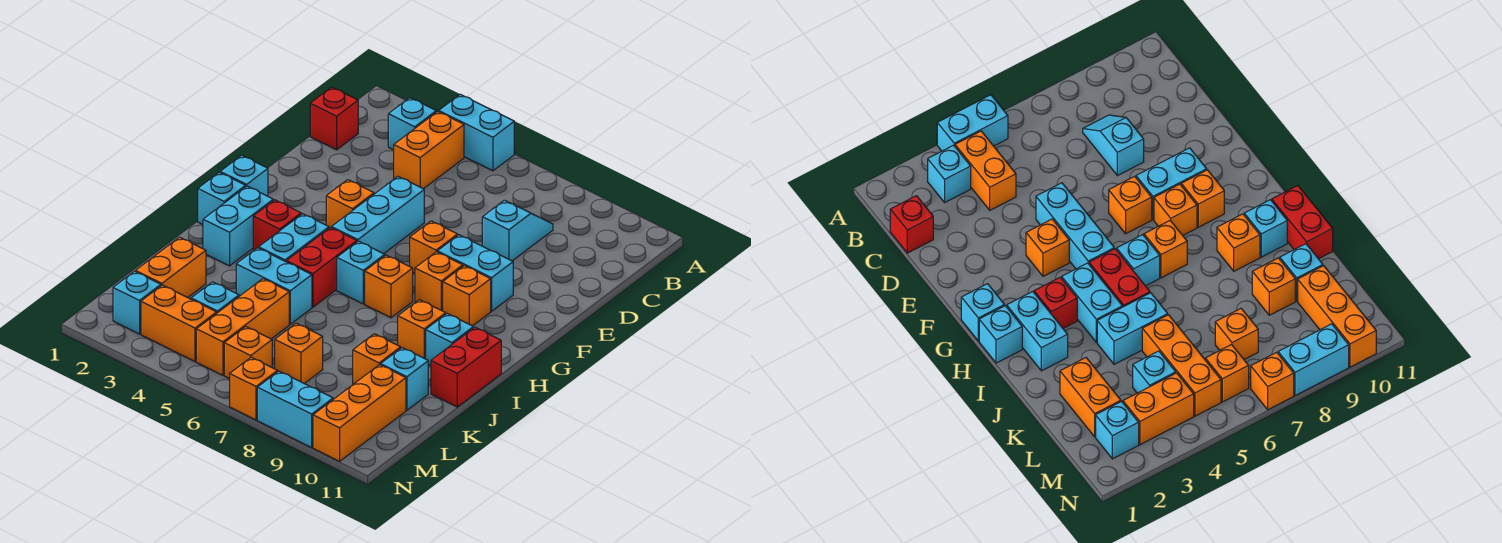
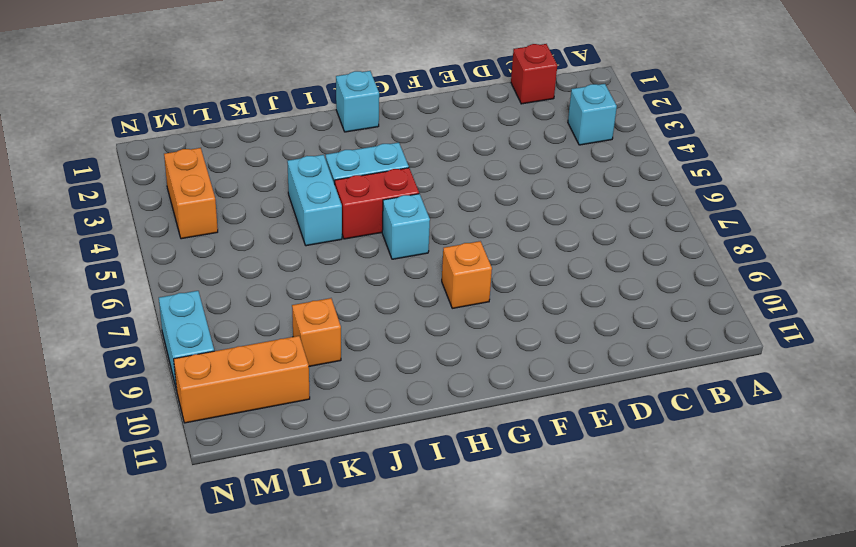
none -> cyan 1x2 brick [439,94,514,171]
none -> orange 1x2 brick [394,111,464,189]
none -> cyan 1x2 slope [482,200,553,261]
none -> cyan 1x3 brick [332,177,424,254]

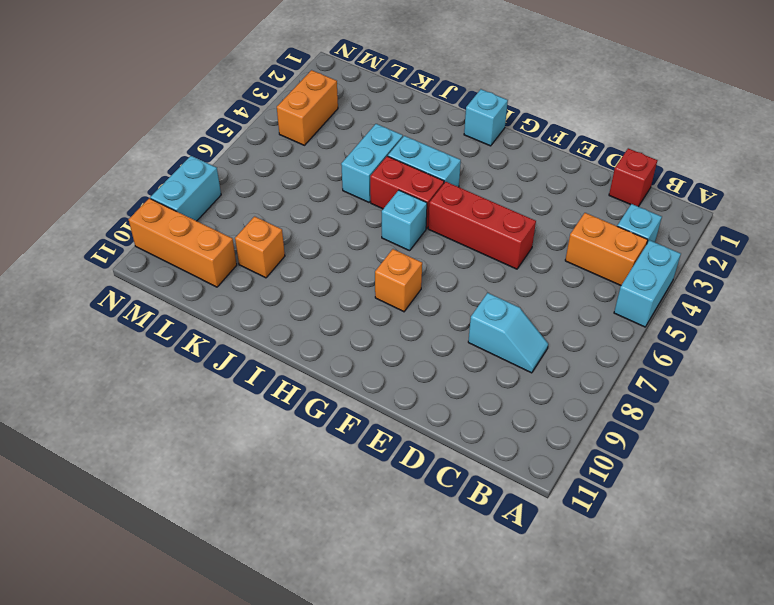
red 1x3 brick [428,182,536,269] -> cyan 1x3 brick [332,177,424,254]
none -> orange 1x1 brick [326,180,374,228]
none -> orange 1x1 brick [410,221,458,273]
none -> cyan 1x2 brick [437,235,513,311]
none -> cyan 1x1 brick [220,155,268,196]

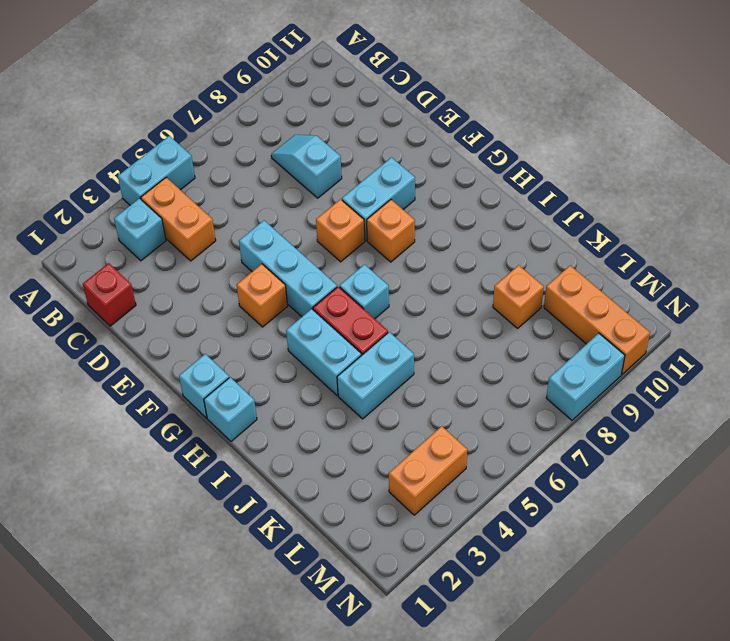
none -> orange 1x1 brick [443,266,491,326]
none -> cyan 1x2 brick [203,186,273,266]
none -> red 1x1 brick [253,200,301,250]
none -> orange 1x1 brick [365,255,413,318]

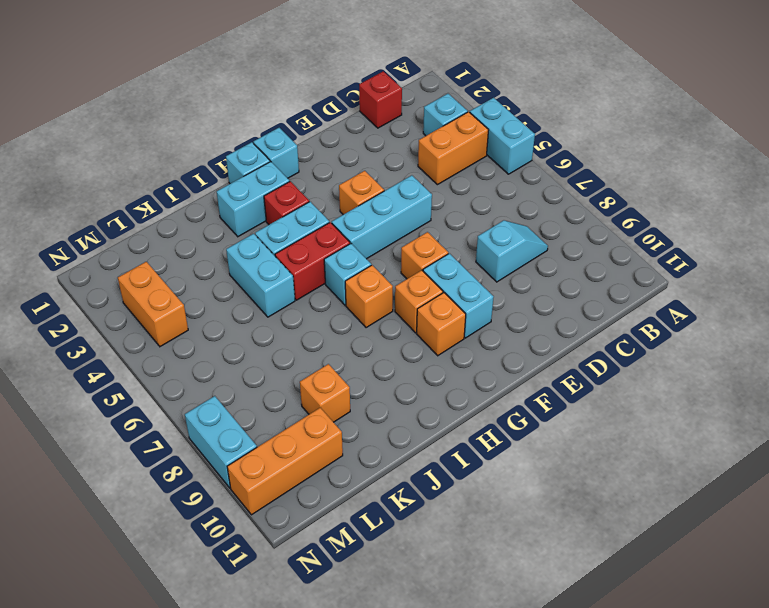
none -> orange 1x1 brick [398,300,446,359]
none -> cyan 1x1 brick [426,314,474,366]
none -> red 1x2 brick [431,327,501,407]
none -> orange 1x2 brick [136,237,206,298]

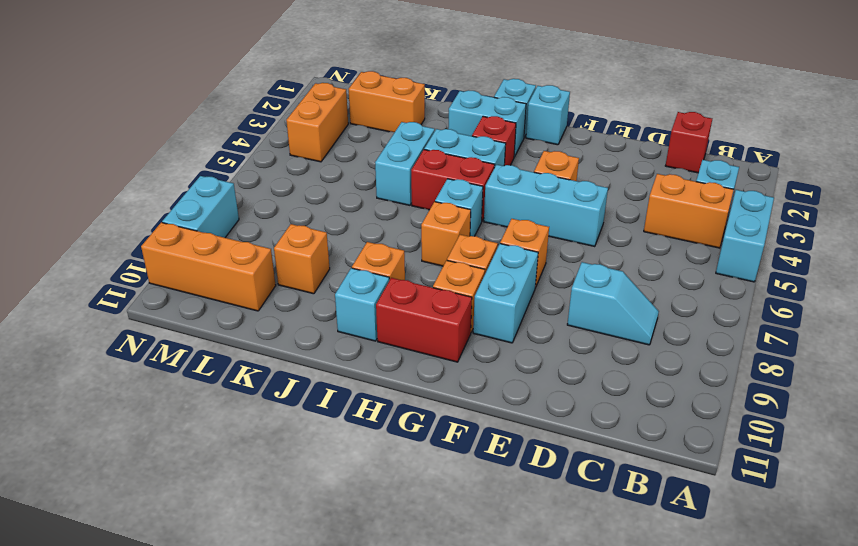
red 1x2 brick [376,278,472,362] -> red 1x2 brick moved to [431,327,501,407]
none -> orange 1x3 brick [196,279,289,375]
none -> cyan 1x1 brick [381,348,428,410]
none -> cyan 1x1 brick [191,282,239,313]
none -> orange 1x1 brick [275,323,323,384]

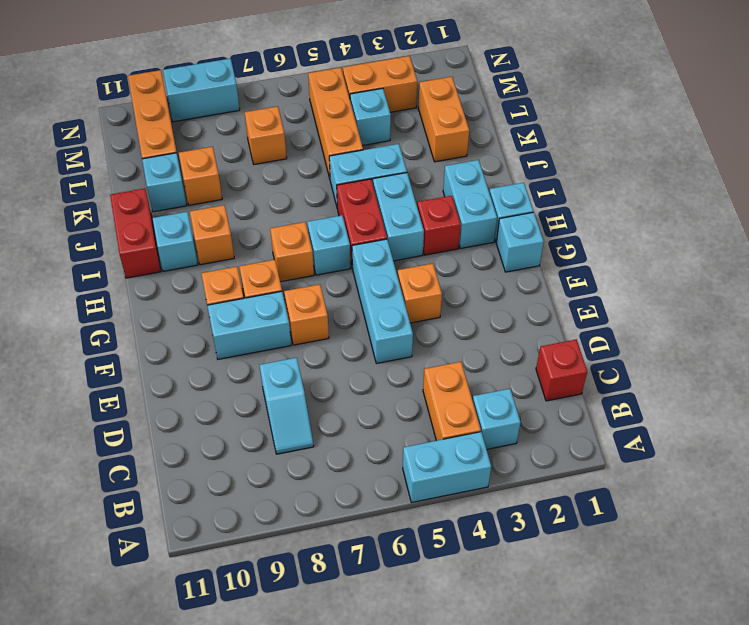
none -> cyan 1x1 brick [113,271,161,334]
none -> orange 1x1 brick [224,327,272,379]
none -> orange 1x1 brick [230,357,278,420]

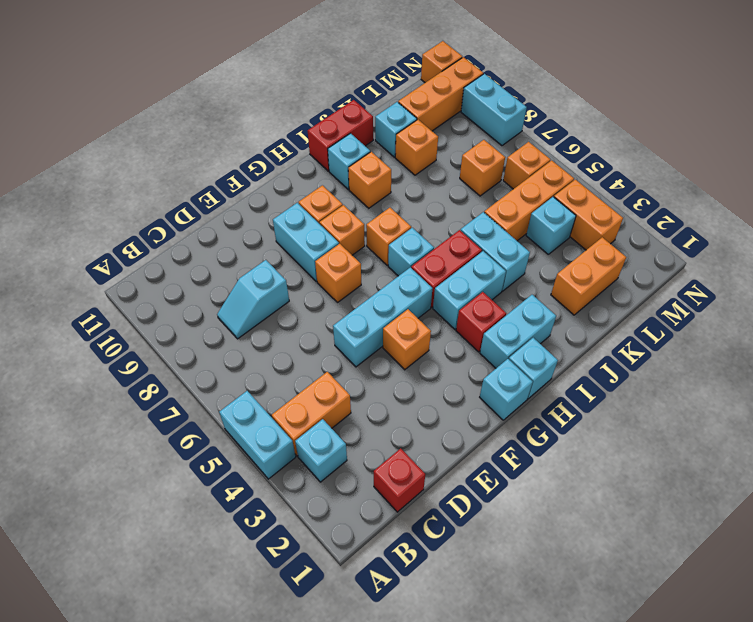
orange 1x1 brick [421,41,462,83] -> orange 1x1 brick moved to [230,357,278,420]
none -> cyan 1x1 brick [113,271,161,334]

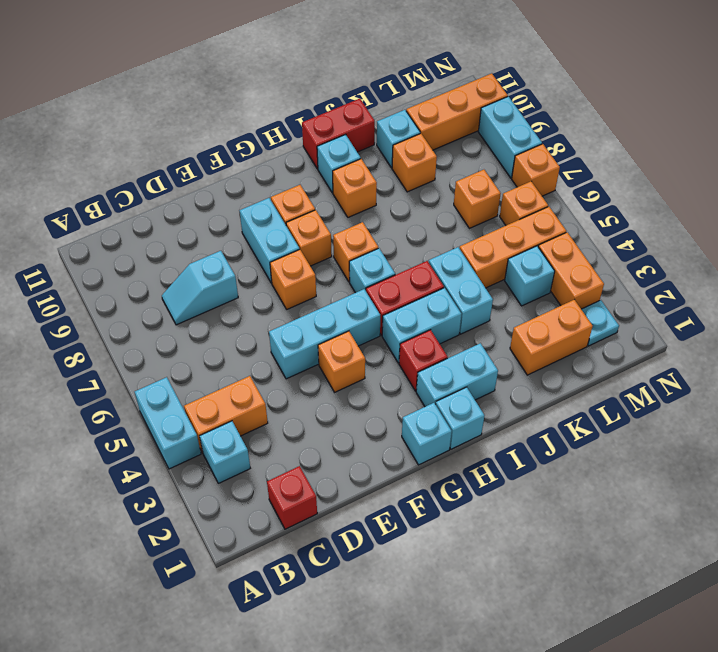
cyan 1x1 plate [581,300,619,346] -> cyan 1x1 brick [113,271,161,334]

